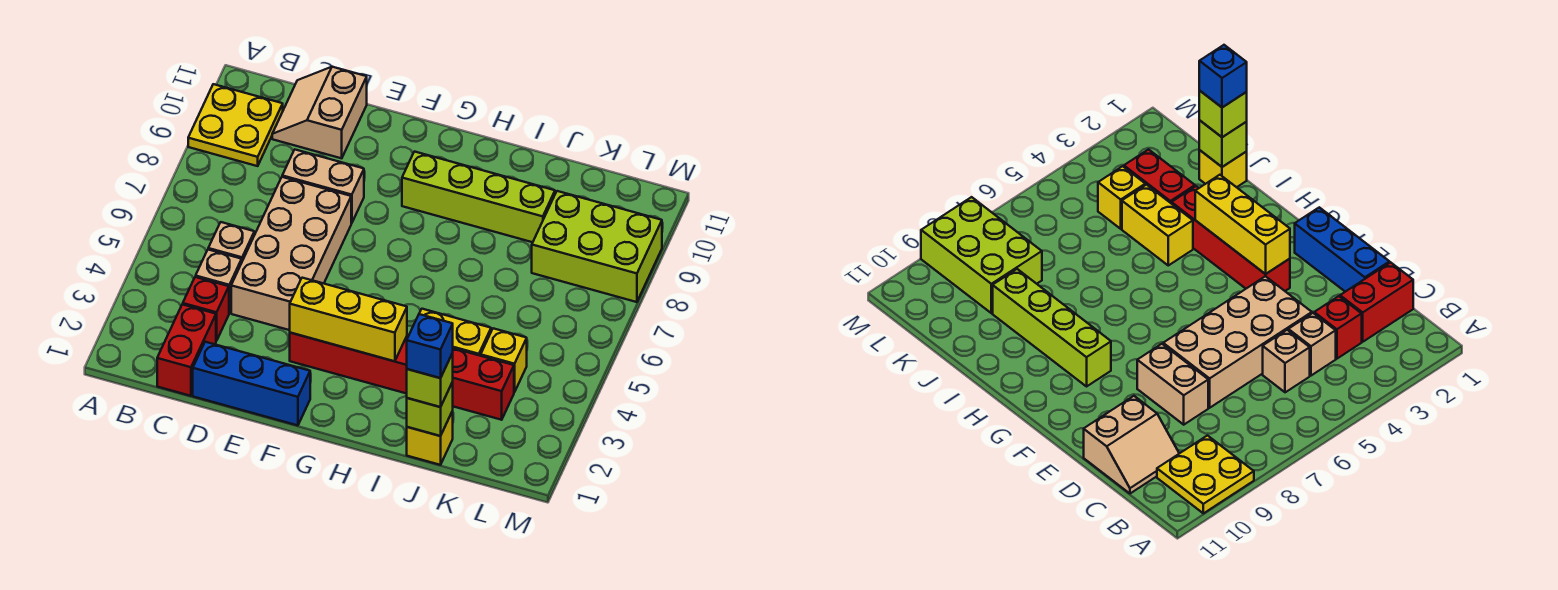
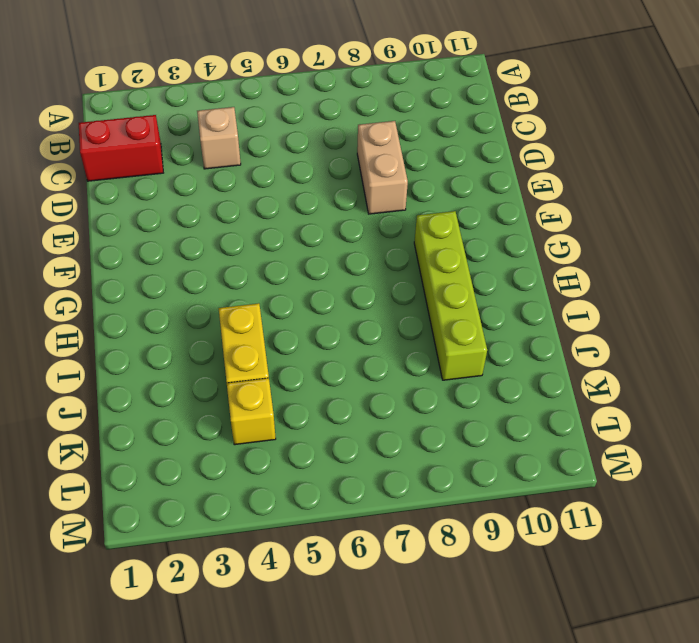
none -> yellow 2x2 plate [188,84,283,166]
none -> red 1x1 brick [183,277,229,341]
none -> tan 1x1 brick [208,222,254,261]

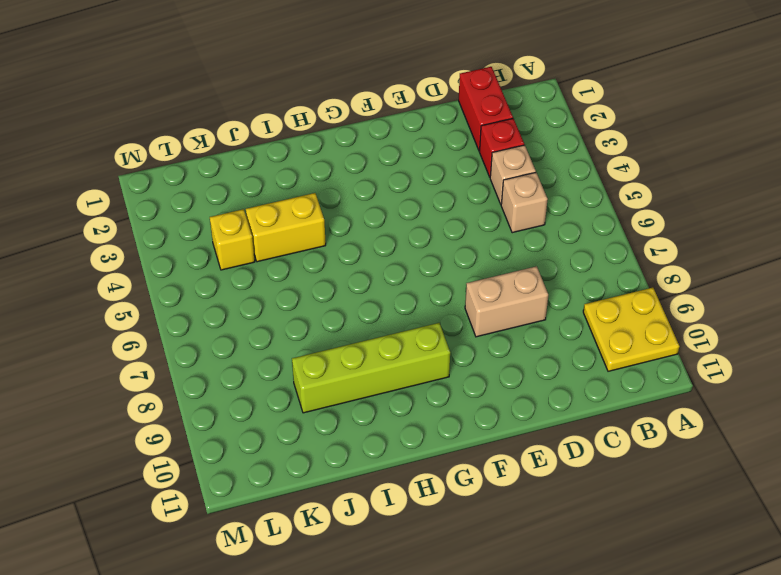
none -> tan 2x2 slope [272,67,367,158]
none -> blue 1x3 brick [193,342,310,425]
none -> tan 2x4 brick [231,177,351,330]

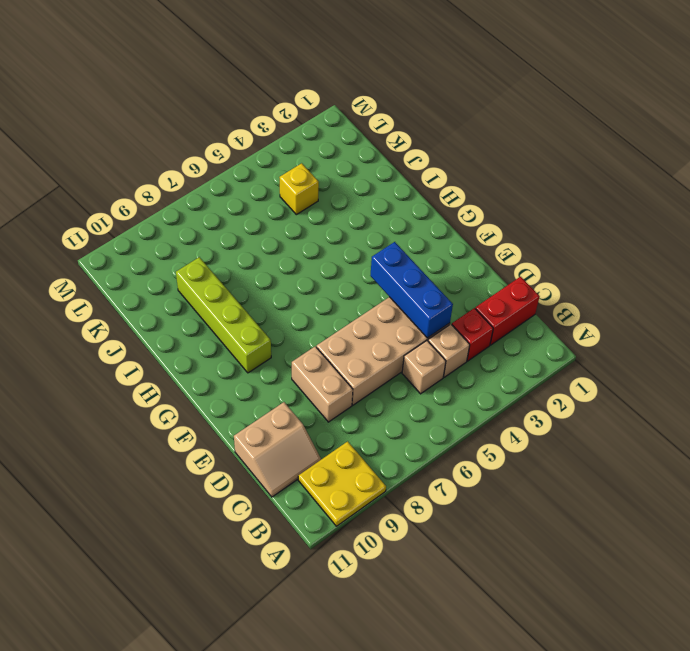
blue 1x3 brick [370,242,453,338] -> blue 1x3 brick moved to [193,342,310,425]
none -> red 1x4 brick [290,333,408,394]
none -> yellow 1x2 brick [419,309,491,356]
none -> yellow 1x1 brick [407,411,453,465]

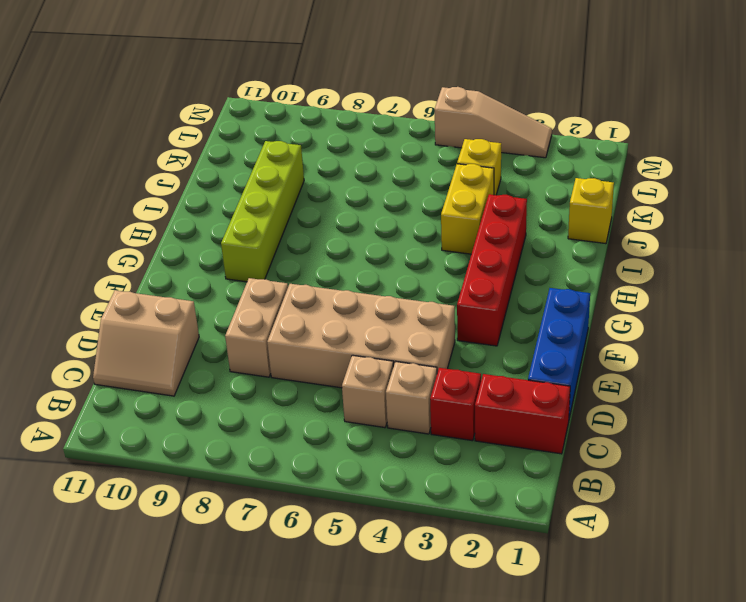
tan 1x3 slope [435,87,552,158] -> none
none -> yellow 2x2 plate [188,84,283,166]
none -> red 1x2 brick [453,348,514,420]
none -> lime 2x3 brick [532,191,662,302]

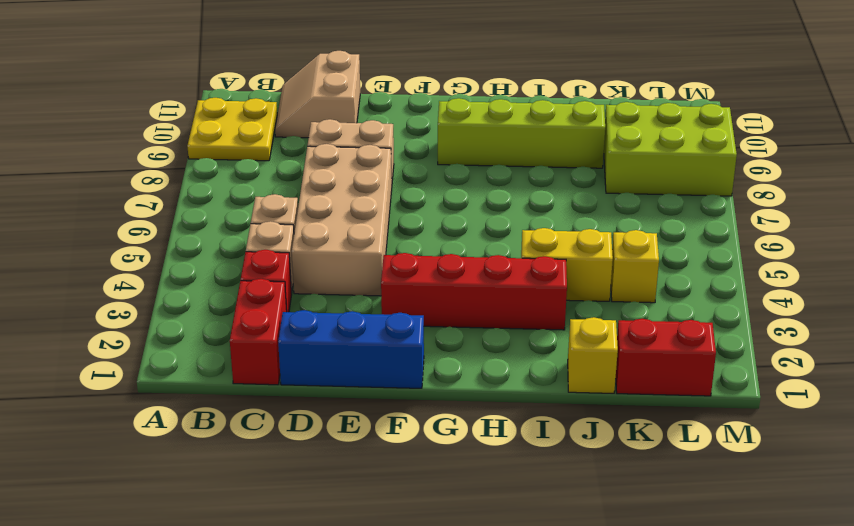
red 1x2 brick [616,319,716,396] -> red 1x2 brick moved to [453,348,514,420]
none -> yellow 1x3 brick [290,278,407,361]
none -> lime 1x1 brick [407,382,453,436]
none -> lime 1x1 brick [407,353,453,407]

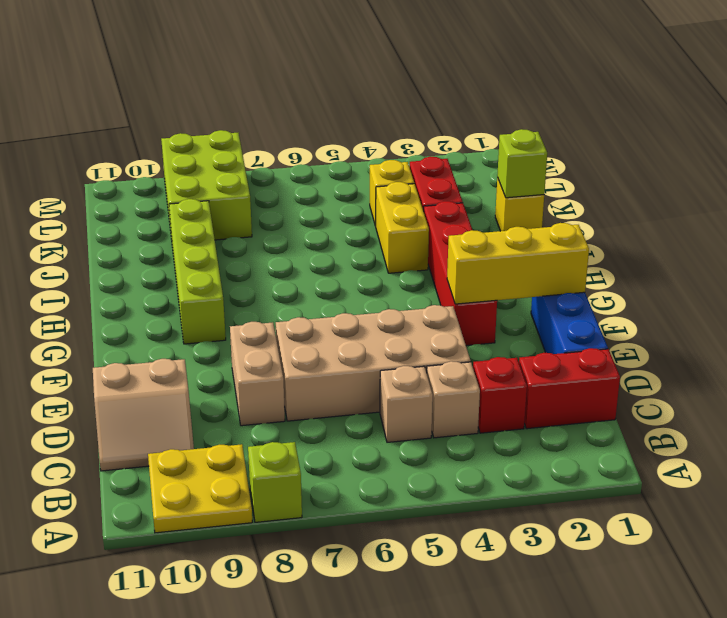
lime 1x1 brick [248,442,302,522] -> lime 1x1 brick moved to [407,353,453,407]
yellow 1x3 brick [447,223,589,304] -> yellow 1x3 brick turned to [290,278,407,361]
none -> blue 1x1 brick [407,314,453,378]

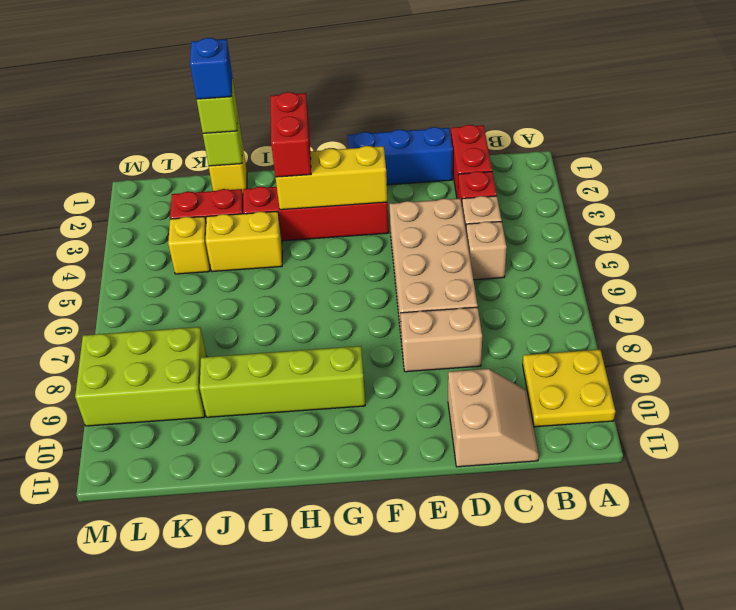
red 1x2 brick [271,92,311,177] -> none

